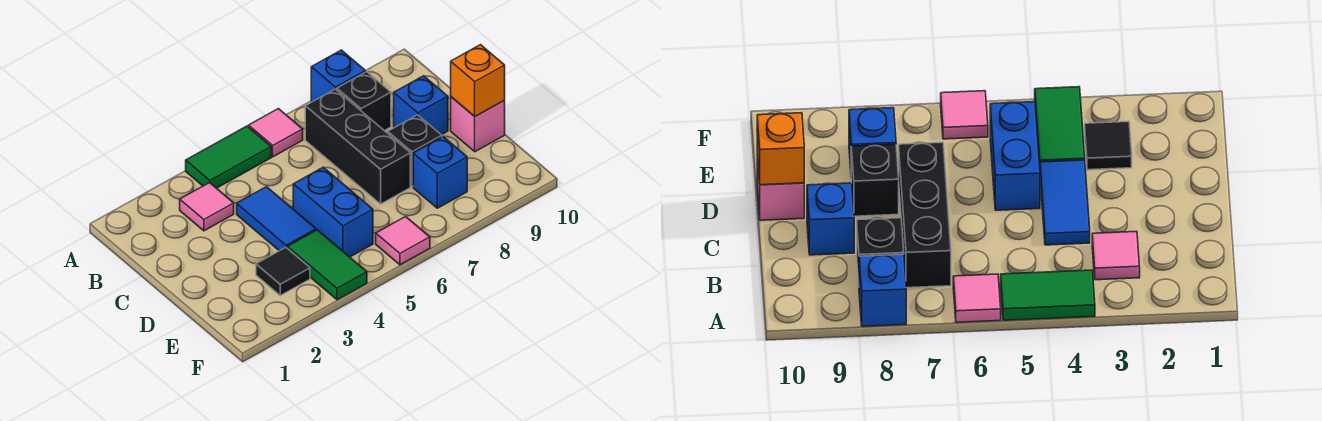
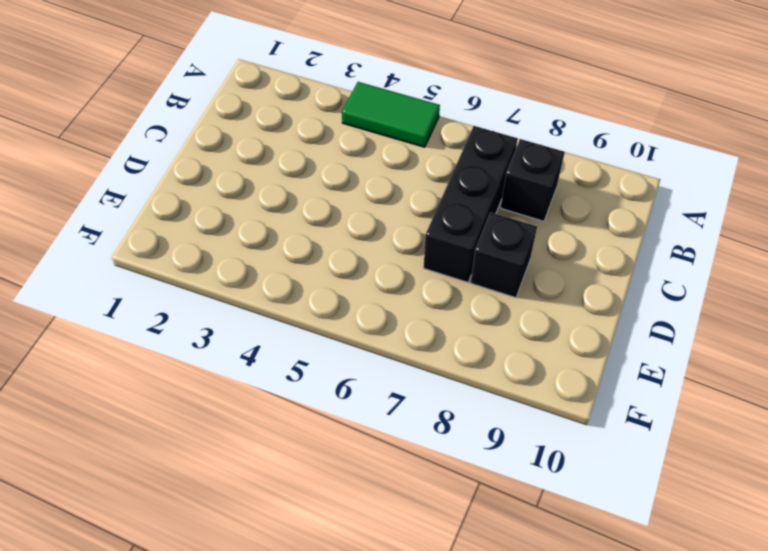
none -> pink 1x1 tile [249,109,303,157]
none -> blue 1x1 brick [311,50,366,102]
none -> pink 1x1 tile [180,183,234,231]

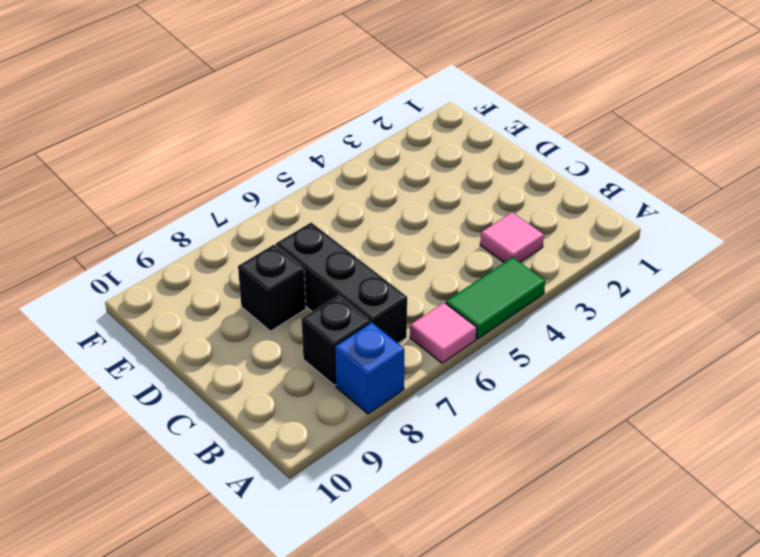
none -> blue 1x2 tile [237,187,316,251]
none -> blue 1x1 brick [394,76,448,135]
none -> blue 1x2 brick [293,167,373,257]

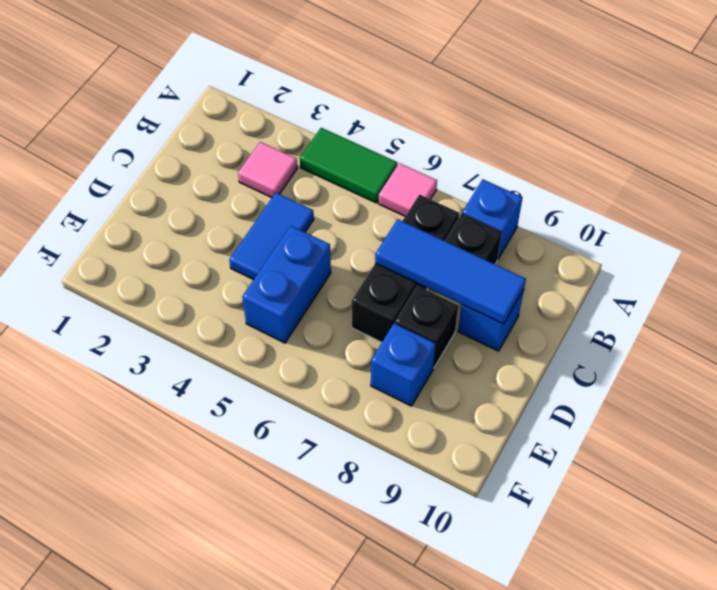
blue 1x3 tile [375,219,526,324] -> none
none -> pink 1x1 brick [451,97,505,152]
none -> black 1x1 tile [256,247,310,295]
none -> green 1x2 tile [287,230,367,300]

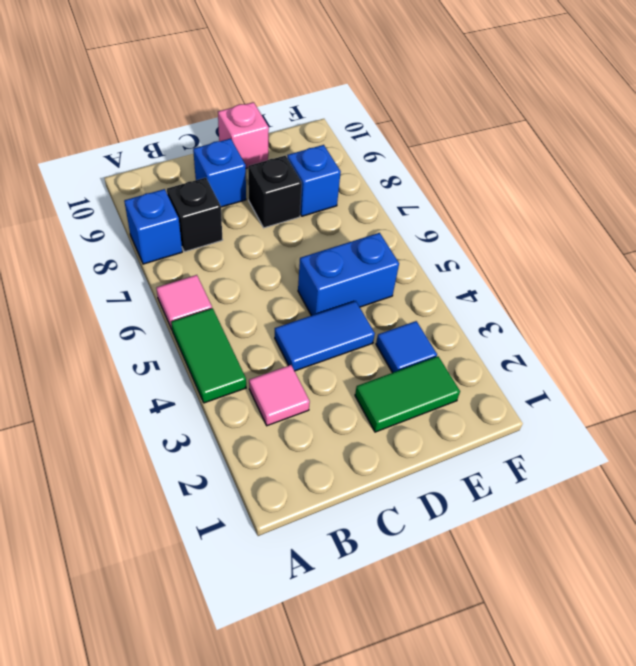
green 1x2 tile [355,356,460,432] -> green 1x2 tile moved to [287,230,367,300]
blue 1x1 tile [376,321,437,373] -> black 1x1 tile [256,247,310,295]
none -> black 1x3 brick [305,89,410,204]
none -> pink 1x1 tile [376,217,430,265]
none -> orange 1x1 brick [451,45,505,116]

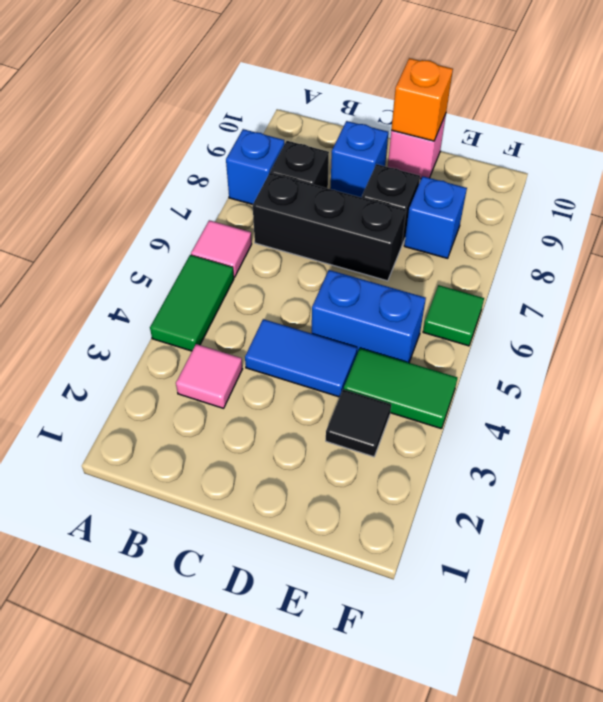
green 1x1 tile [423,285,484,346] -> pink 1x1 tile [376,217,430,265]

